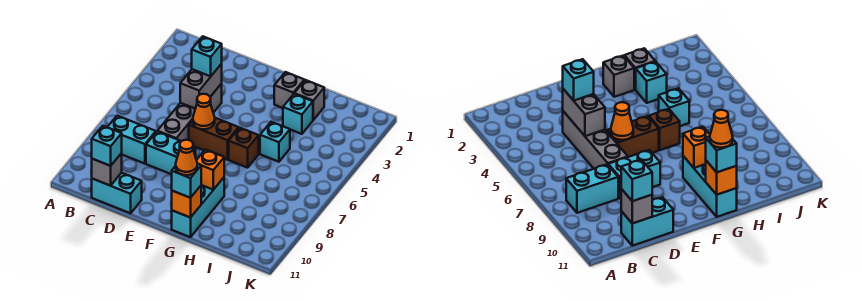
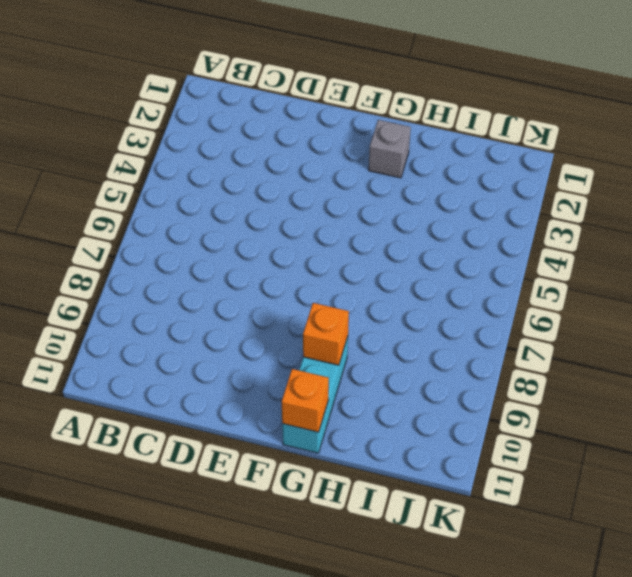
none -> cyan 1x2 brick [108,116,156,164]
none -> cyan 1x2 brick [92,173,142,213]
none -> grey 1x4 brick [157,84,222,141]

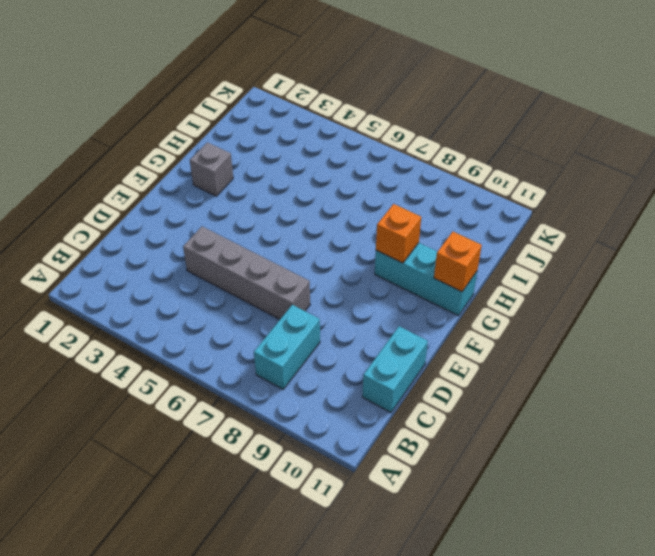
none -> cyan 1x2 brick [146,132,196,174]
none -> brown 1x2 brick [189,118,239,160]
none -> brown 1x1 brick [229,128,259,168]

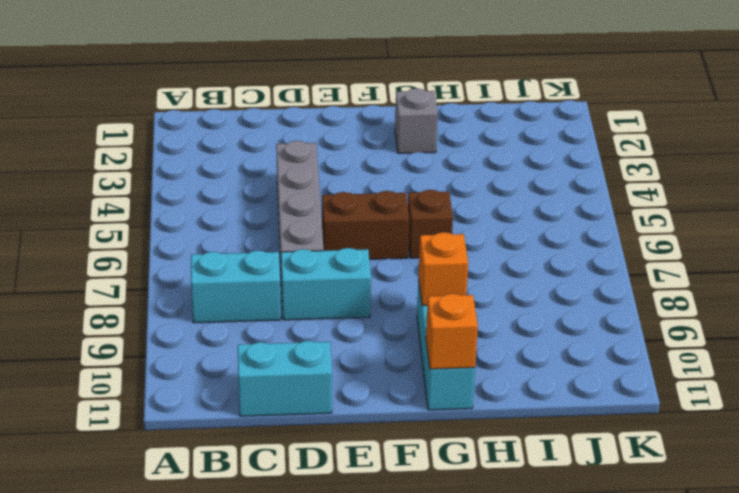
none -> grey 1x1 brick [294,80,324,120]
none -> cyan 1x1 brick [283,94,313,134]
none -> cyan 1x1 brick [260,122,290,162]

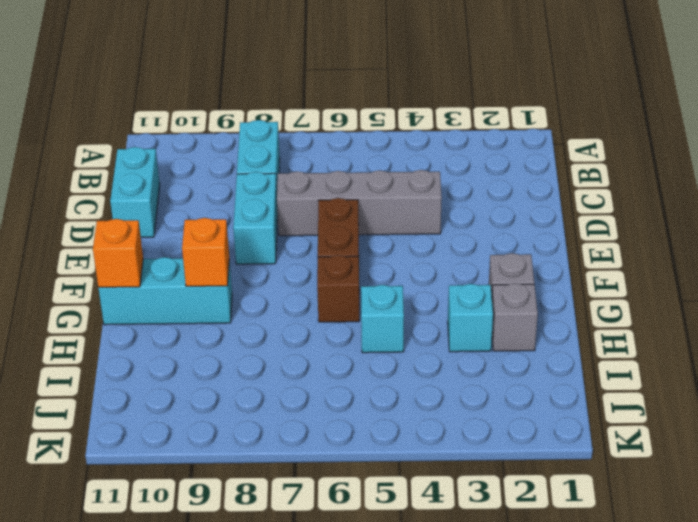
none -> grey 1x1 brick [91,153,122,186]
none -> grey 1x2 brick [180,64,222,109]
none -> orange 1x1 cone [193,94,215,129]

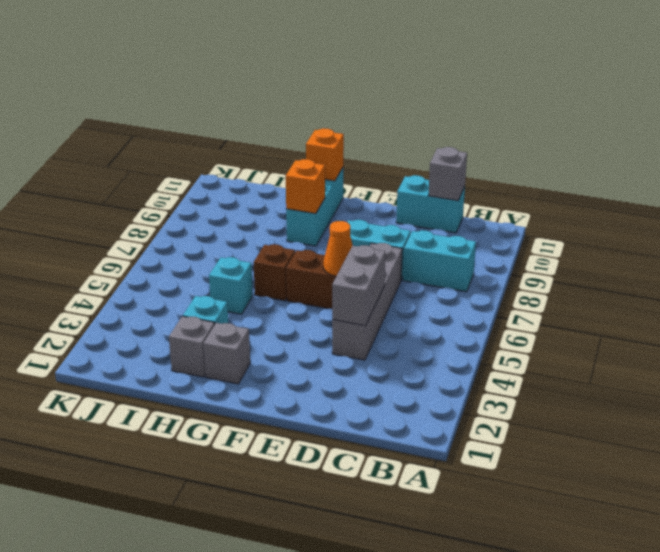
none -> cyan 1x1 brick [92,126,122,166]
none -> cyan 1x1 brick [192,36,222,76]
none -> cyan 1x1 brick [172,163,201,198]

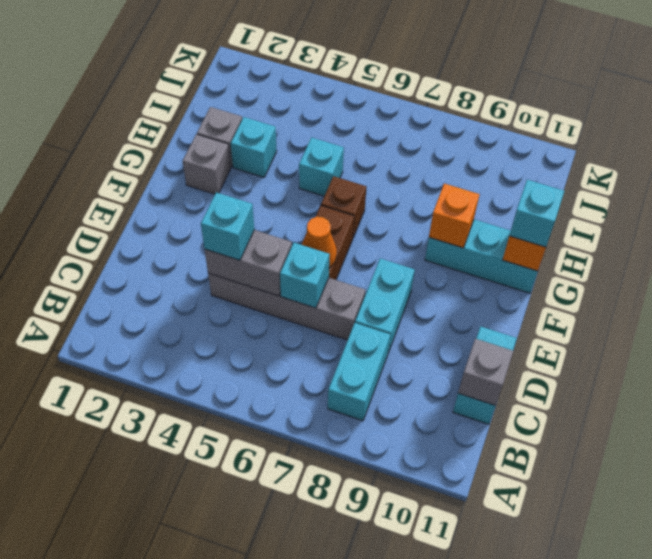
cyan 1x1 brick [280,243,330,308] -> cyan 1x1 brick moved to [92,126,122,166]
none -> orange 1x1 cone [176,140,197,175]

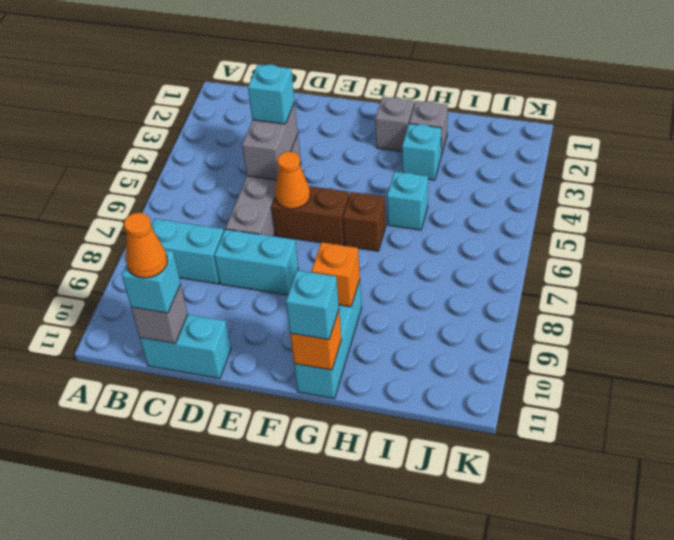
orange 1x1 cone [124,213,167,278] -> orange 1x1 cone moved to [176,140,197,175]

